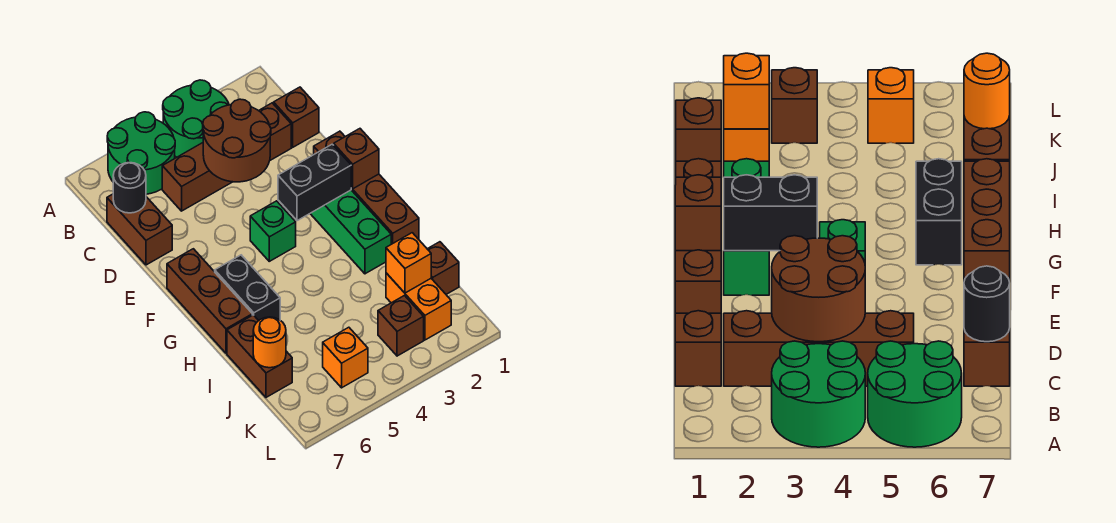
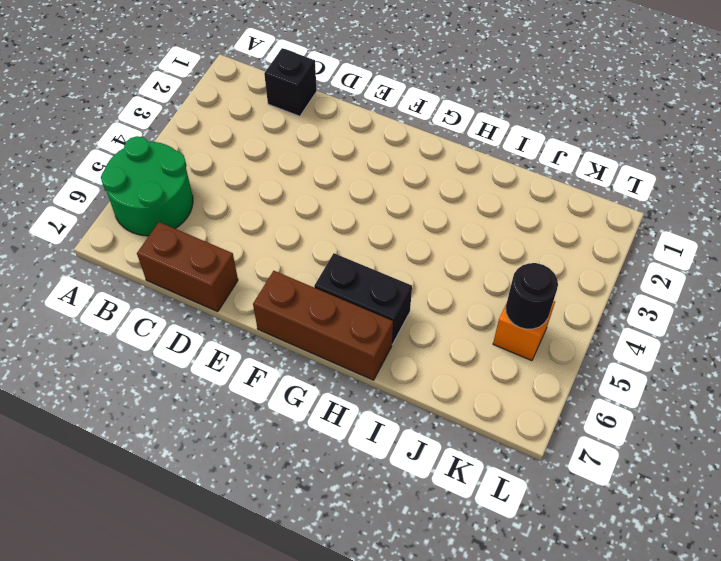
black 1x1 brick [264,48,317,116] -> brown 1x1 brick [274,87,319,147]
black 1x1 round brick [506,263,558,329] -> black 1x1 round brick moved to [113,163,146,213]
none -> green 2x2 round brick [163,80,229,157]
none -> brown 1x4 brick [162,103,291,211]
none -> brown 1x4 brick [314,131,419,244]

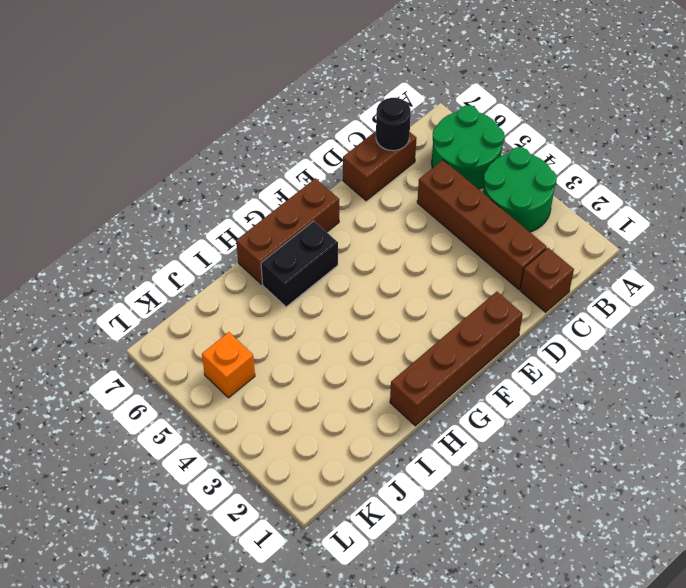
none -> green 1x3 brick [310,190,391,274]
none -> green 1x1 brick [250,201,296,261]
none -> brown 1x2 brick [227,315,292,397]

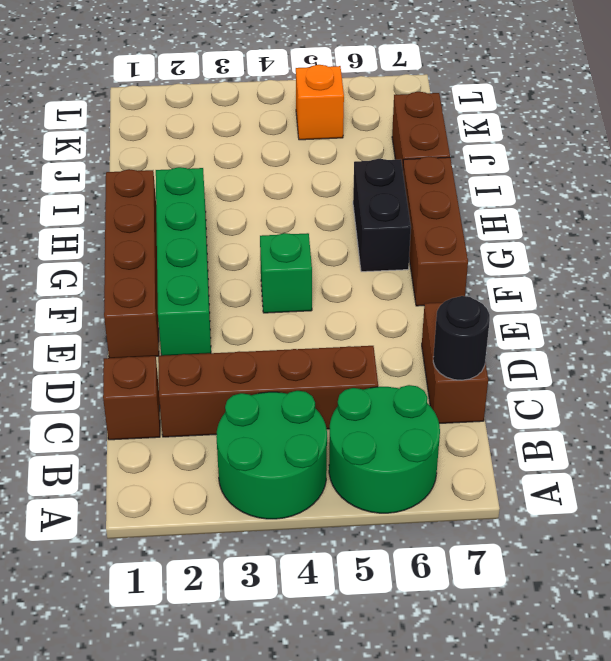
green 1x4 brick [156,167,211,356] -> green 1x3 brick [310,190,391,274]
none -> brown 1x1 brick [428,242,459,294]
none -> orange 1x2 brick [386,273,451,340]
none -> brown 1x1 brick [378,296,424,356]

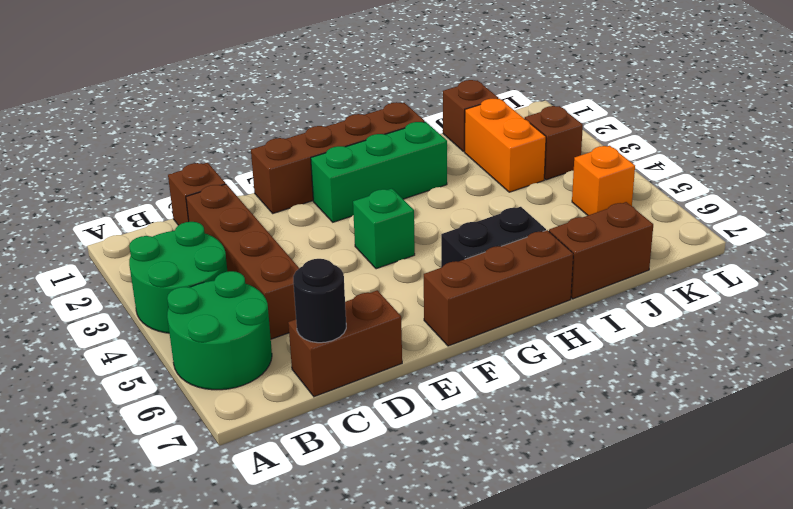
orange 1x2 brick [465,99,546,192] -> orange 1x2 brick turned to [386,273,451,340]
none -> brown 2x2 round brick [203,99,271,182]
none -> brown 1x1 brick [334,129,379,189]
none -> black 1x2 brick [278,144,351,221]

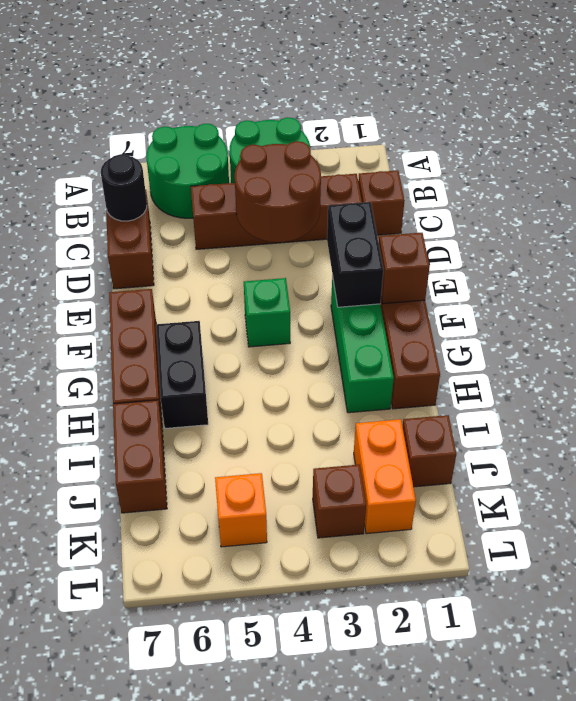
black 1x2 brick [327,202,383,307] -> black 1x2 brick turned to [278,144,351,221]
none -> orange 1x1 brick [386,233,431,293]
none -> orange 1x1 round brick [253,317,286,368]

